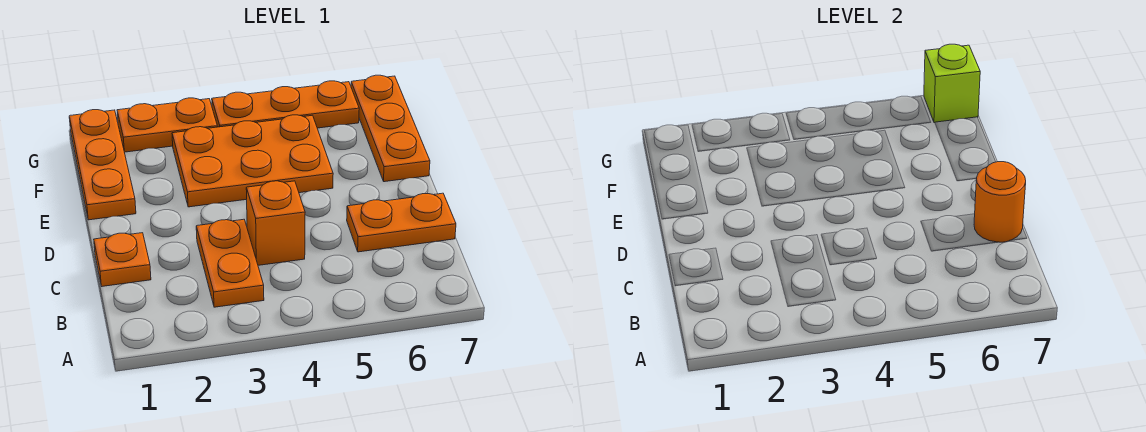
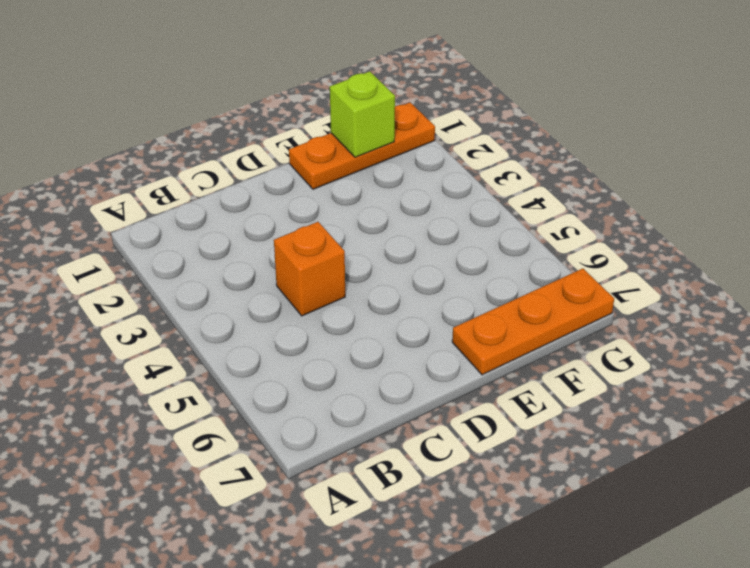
lime 1x1 brick [330,71,395,157] -> lime 1x1 brick moved to [924,44,980,123]
none -> orange 1x2 plate [196,219,264,307]
none -> orange 1x1 plate [94,233,151,286]

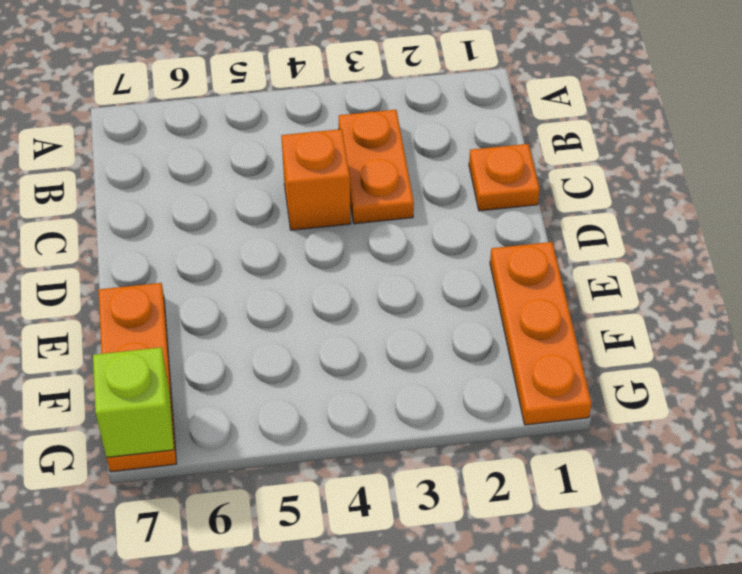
none -> orange 1x2 plate [347,193,456,252]
none -> orange 2x3 plate [172,115,333,207]

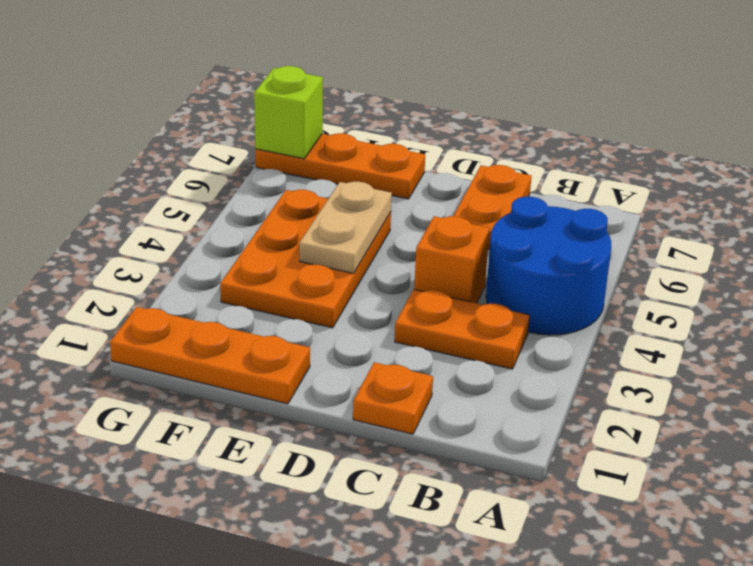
blue 2x2 round brick [486,197,612,335] -> none
tan 1x2 plate [299,182,392,273] -> none
none -> orange 1x2 plate [117,98,217,152]
none -> orange 1x3 plate [212,81,359,128]

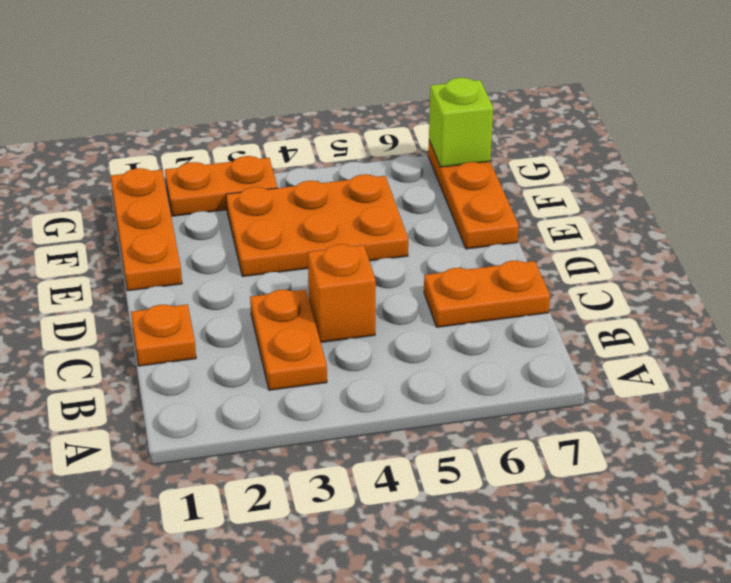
none -> orange 1x3 plate [212,81,359,128]
none -> orange 1x1 round brick [974,162,1026,242]

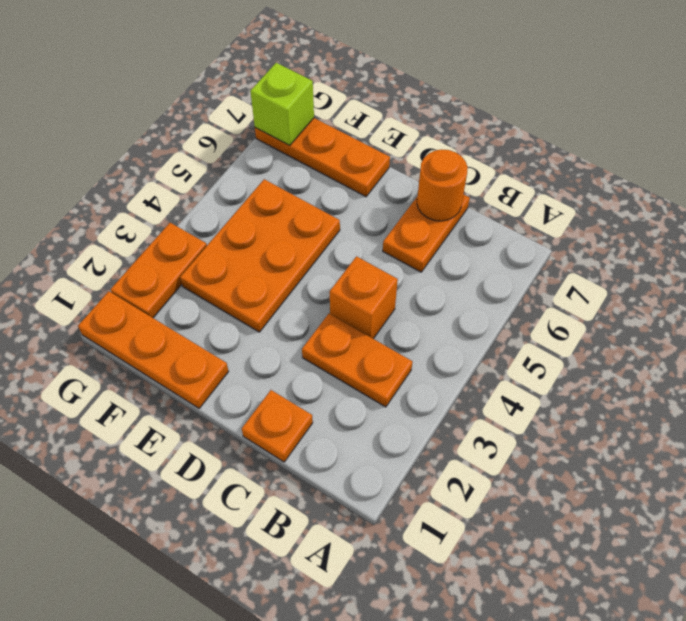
none -> orange 1x3 plate [212,81,359,128]

